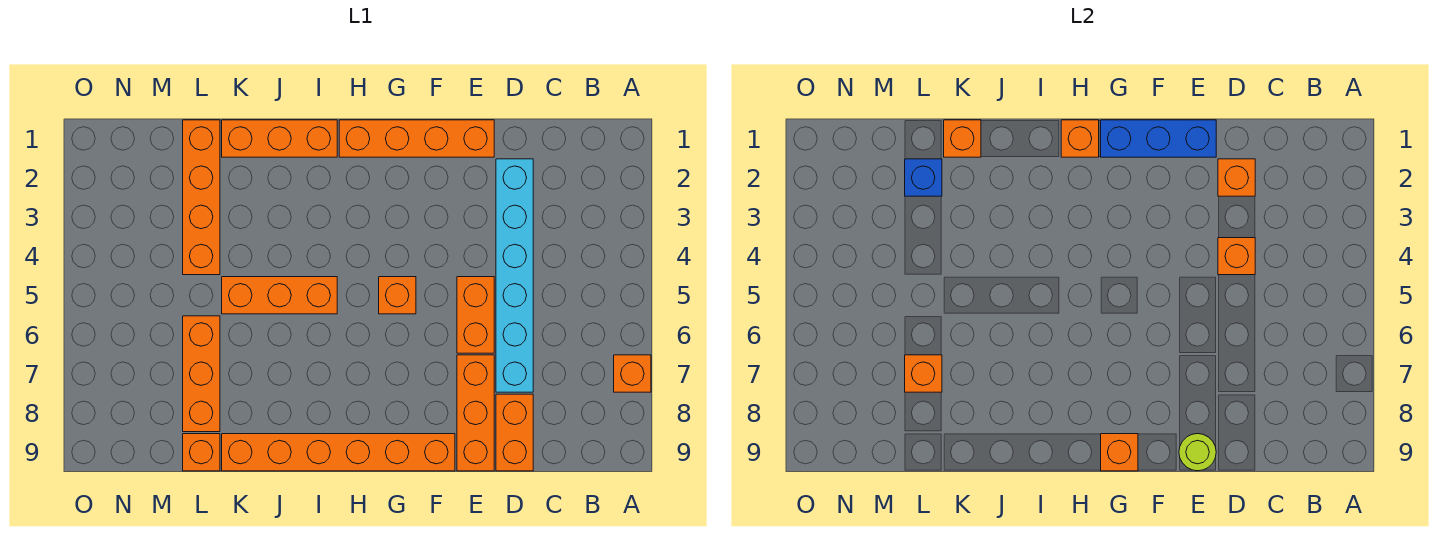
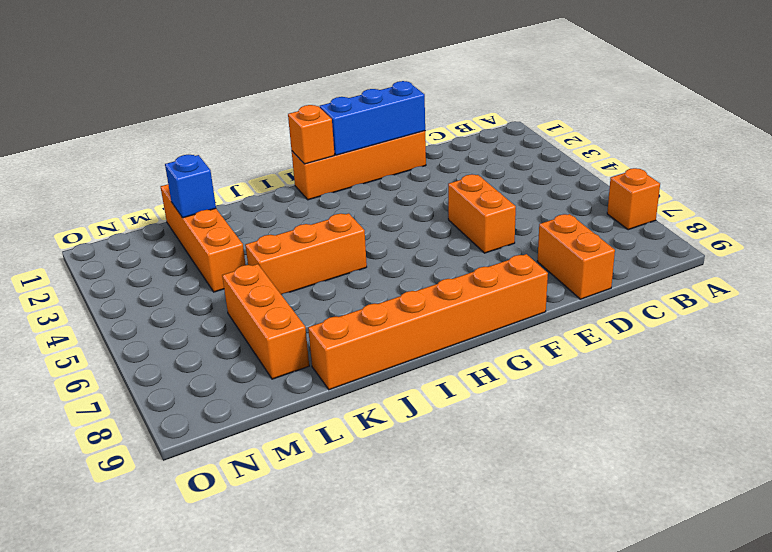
none -> cyan 1x6 brick [496,159,533,392]
none -> orange 1x3 brick [457,355,494,471]
none -> orange 1x1 brick [379,277,416,314]

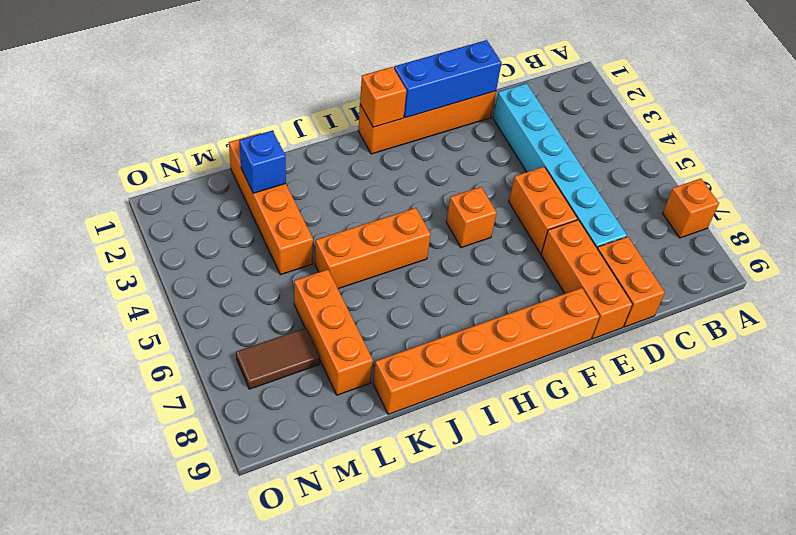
brown 1x2 tile [236,328,320,389] -> none
none -> orange 1x3 brick [222,120,337,157]
none -> orange 1x1 brick [183,434,220,471]
none -> orange 1x1 brick [1218,159,1255,196]

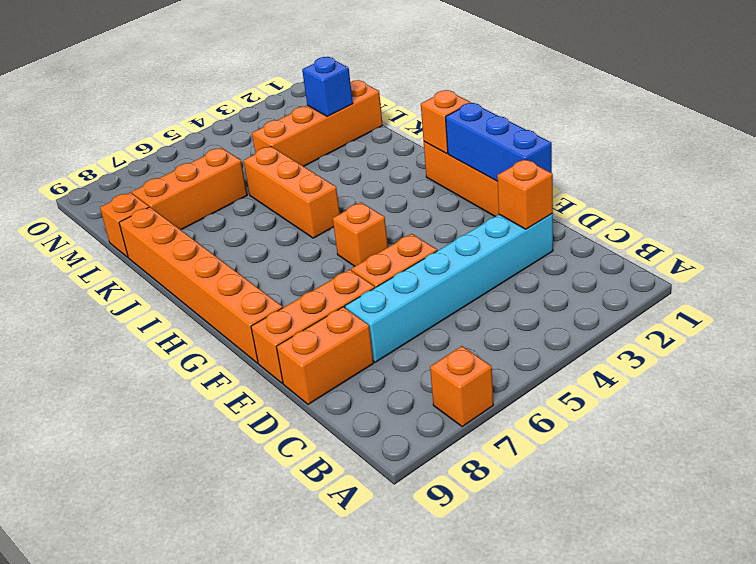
none -> orange 1x3 brick [222,120,337,157]
none -> orange 1x1 brick [1218,238,1255,275]
none -> lime 1x1 round brick [1179,434,1216,471]

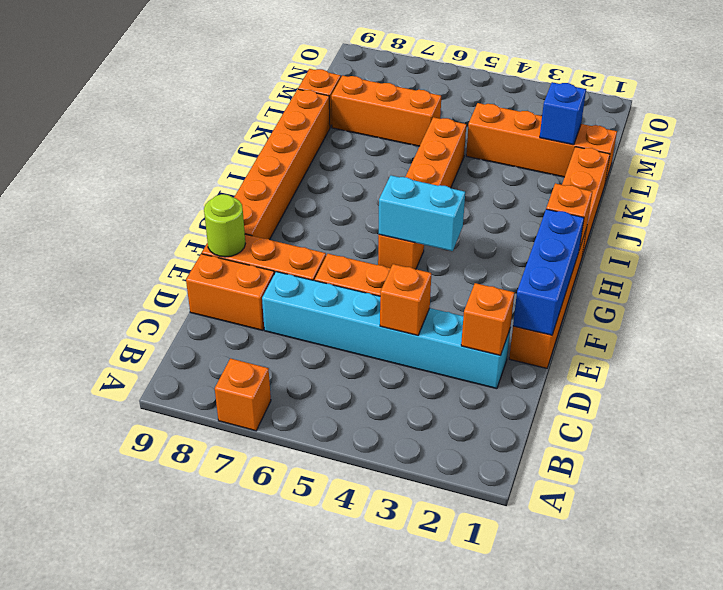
cyan 1x2 brick [378,176,465,251] -> none
none -> orange 1x1 brick [1101,434,1138,471]
none -> orange 1x1 brick [944,120,981,157]
none -> orange 1x1 brick [905,355,942,392]

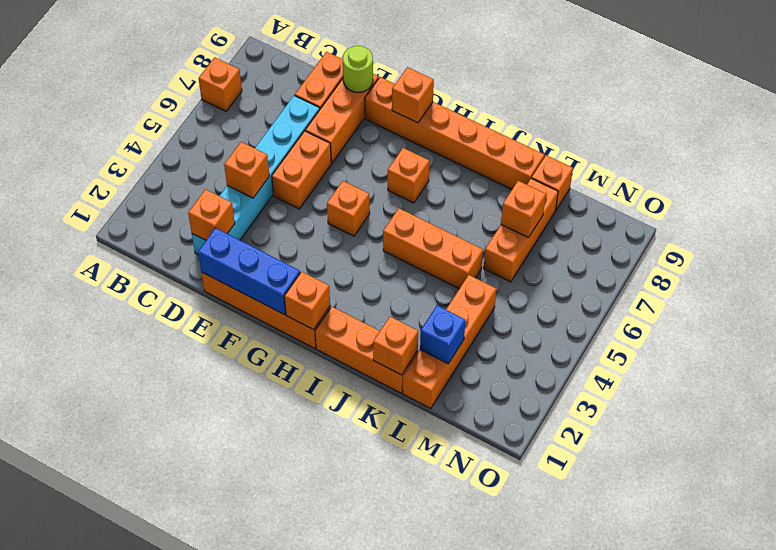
orange 1x1 brick [388,148,429,203] -> none

